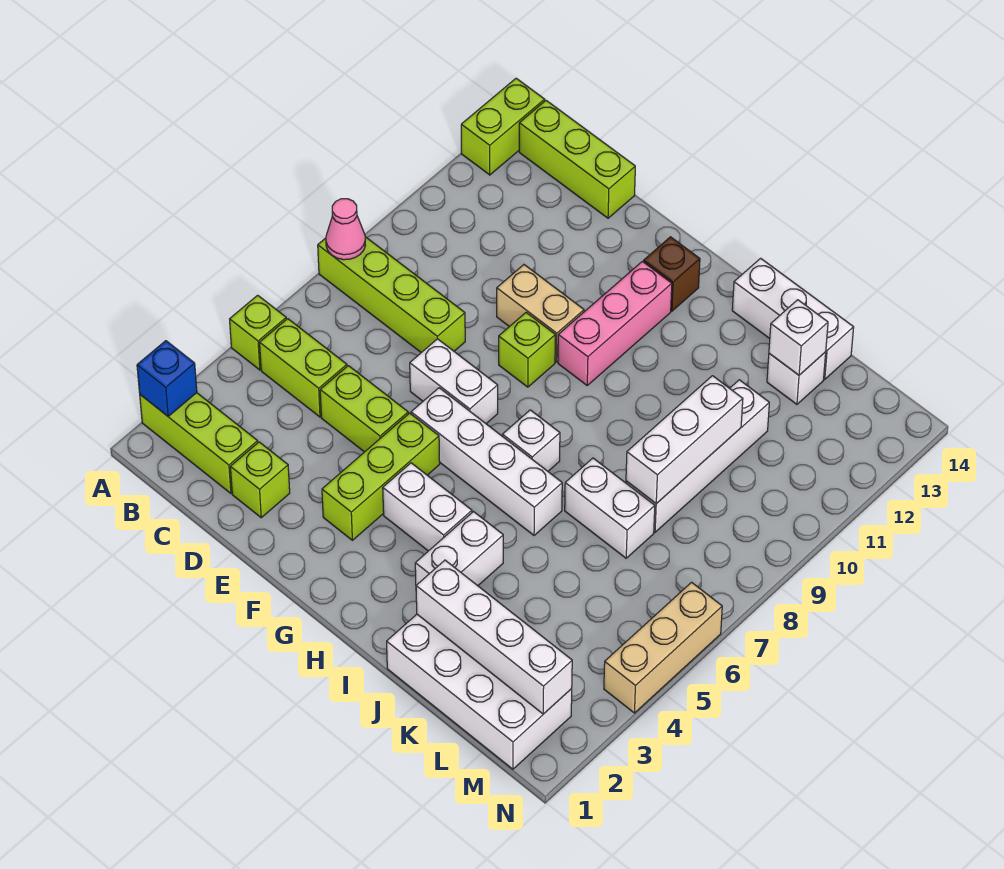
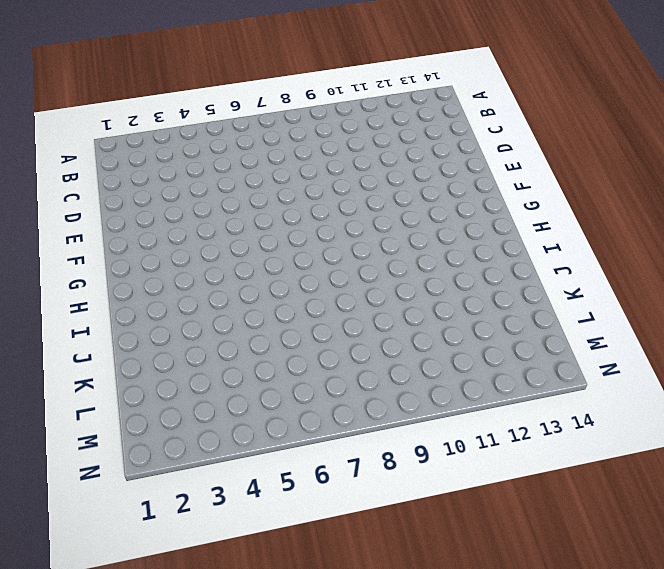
none -> lime 1x3 brick [140,393,258,493]
none -> lime 1x1 brick [230,295,286,370]
none -> lime 1x4 brick [318,237,465,353]

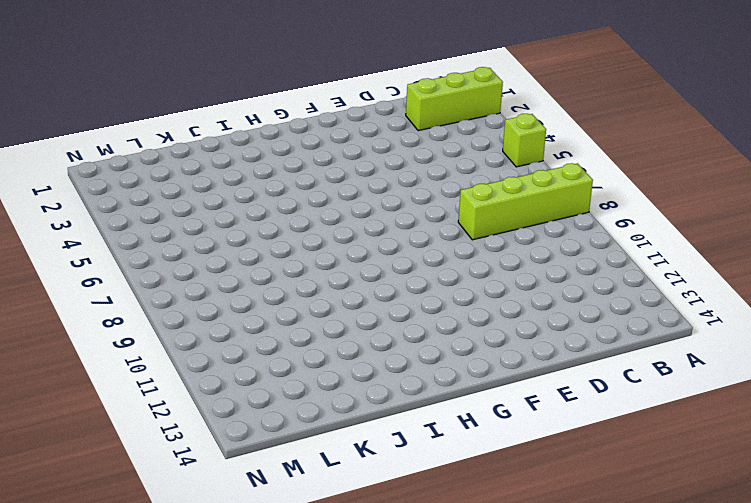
none -> lime 1x2 brick [461,78,545,175]
none -> lime 1x2 brick [260,319,347,417]
none -> lime 1x3 brick [519,101,635,218]

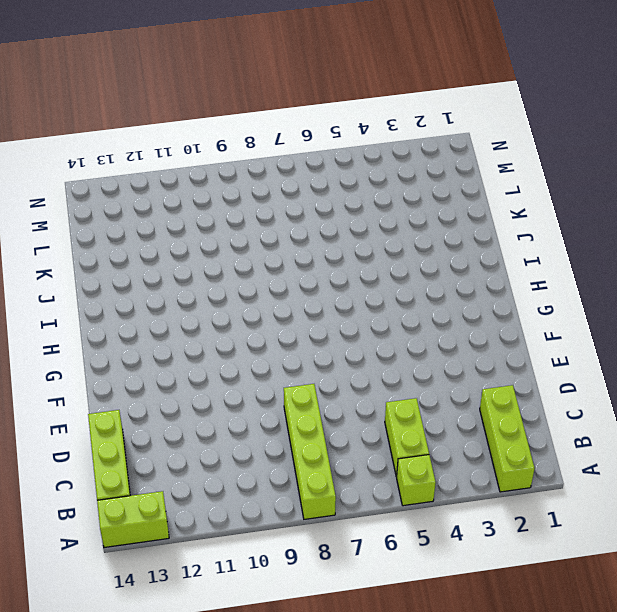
none -> lime 1x1 brick [230,442,290,518]
none -> lime 1x2 brick [320,366,408,452]
none -> white 1x2 brick [410,339,498,424]

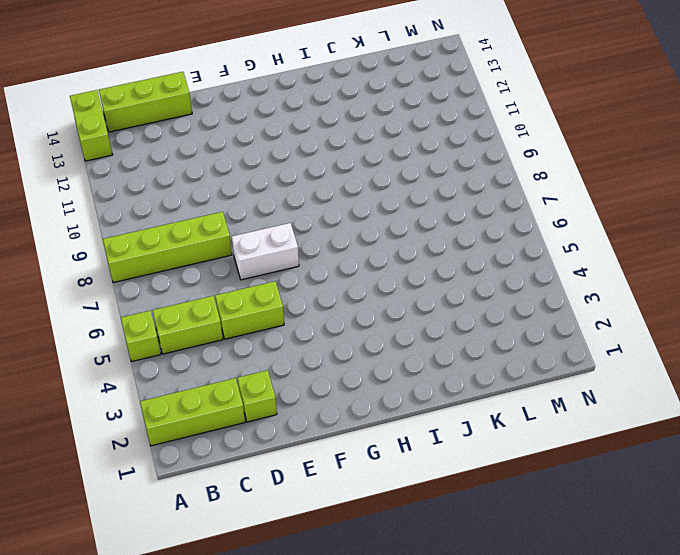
none -> tan 1x2 brick [497,265,584,362]
none -> lime 1x3 brick [322,413,440,540]
none -> white 1x4 brick [411,388,562,535]

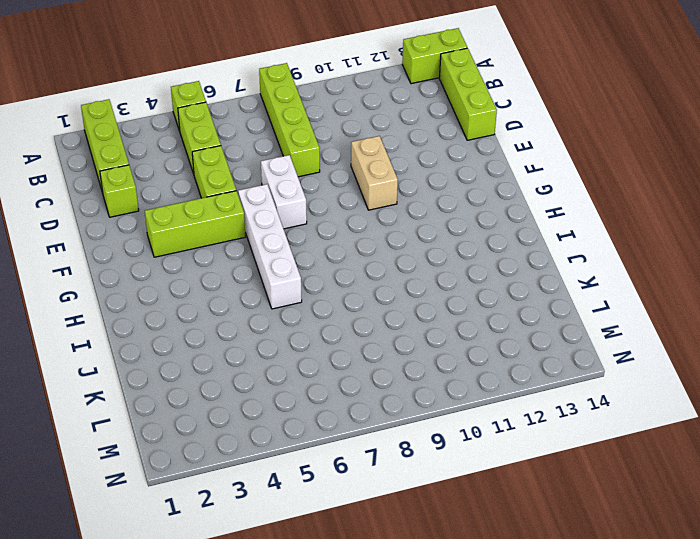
none -> lime 1x1 brick [499,313,555,387]
none -> white 1x2 brick [383,463,472,551]
none -> pink 1x3 brick [558,261,672,385]

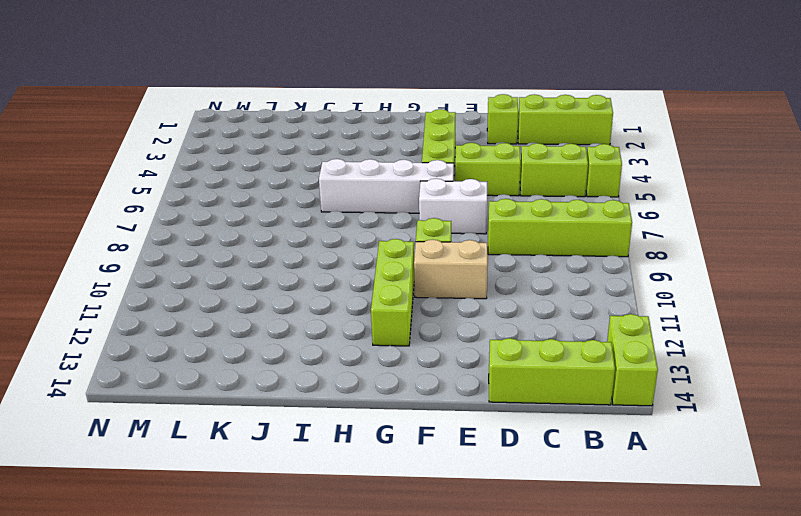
lime 1x3 brick [371,239,414,346] -> pink 1x3 brick [558,261,672,385]
none -> white 1x2 brick [383,463,472,551]
none -> brown 1x1 brick [644,237,700,311]
none -> white 1x1 brick [502,410,560,471]

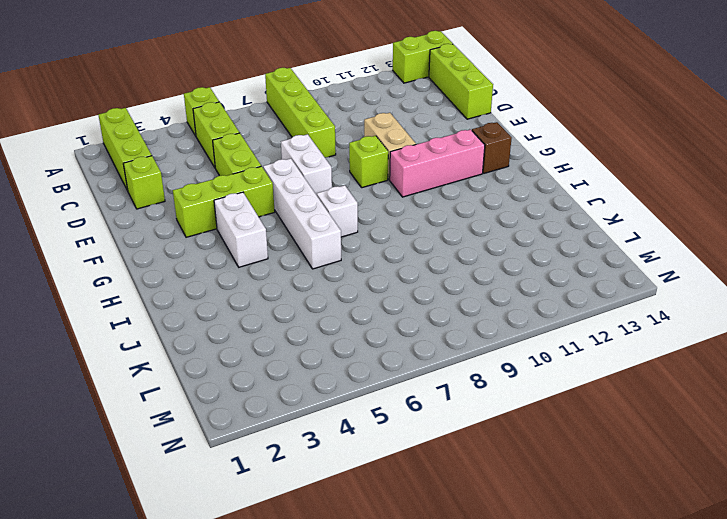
none -> white 1x2 brick [415,512,503,586]
none -> white 1x3 brick [732,258,854,379]
none -> white 2x4 brick [387,614,572,769]

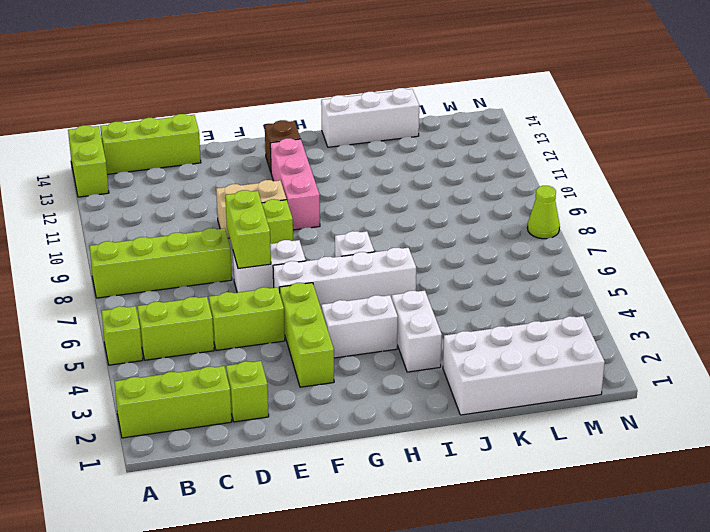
lime 1x2 brick [225,190,271,269] -> none
lime 1x1 cone [527,186,560,239] -> none
none -> white 1x2 brick [565,458,655,558]
none -> white 1x4 brick [626,380,769,532]
none -> white 1x1 brick [767,352,826,404]

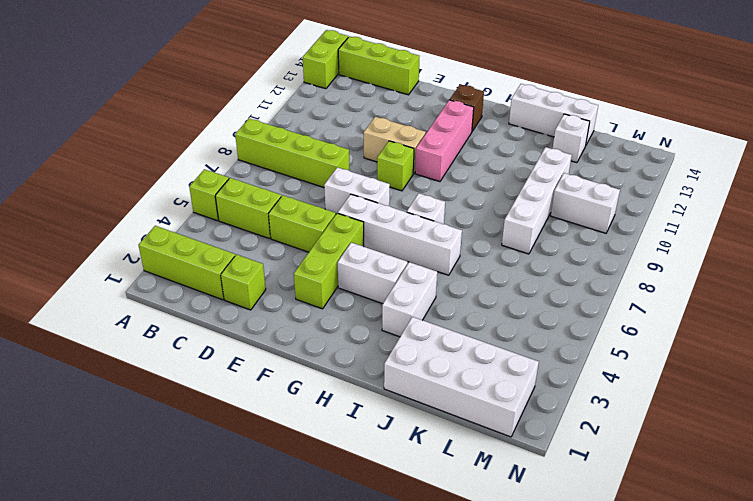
white 1x2 brick [551,173,620,233] -> white 1x2 brick moved to [565,458,655,558]
none -> tan 1x3 brick [604,582,722,713]
none -> blue 1x1 brick [137,341,197,416]
none -> pink 1x1 cone [326,199,365,260]

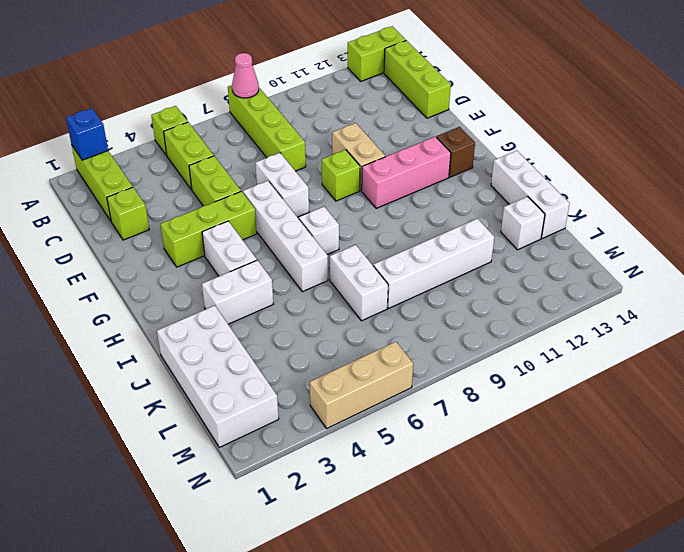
none -> white 1x4 brick [416,560,572,714]
none -> white 1x3 brick [626,376,743,504]
none -> white 1x1 brick [769,300,828,375]

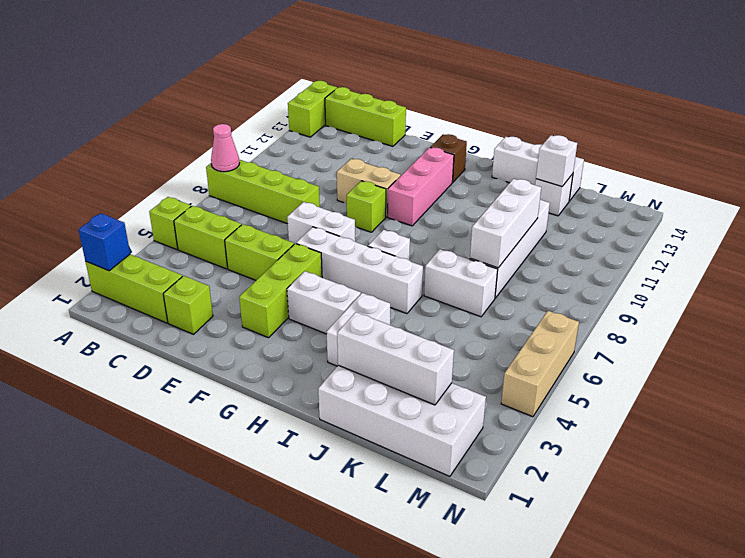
white 1x3 brick [337,312,454,405] -> white 1x4 brick [416,560,572,714]

